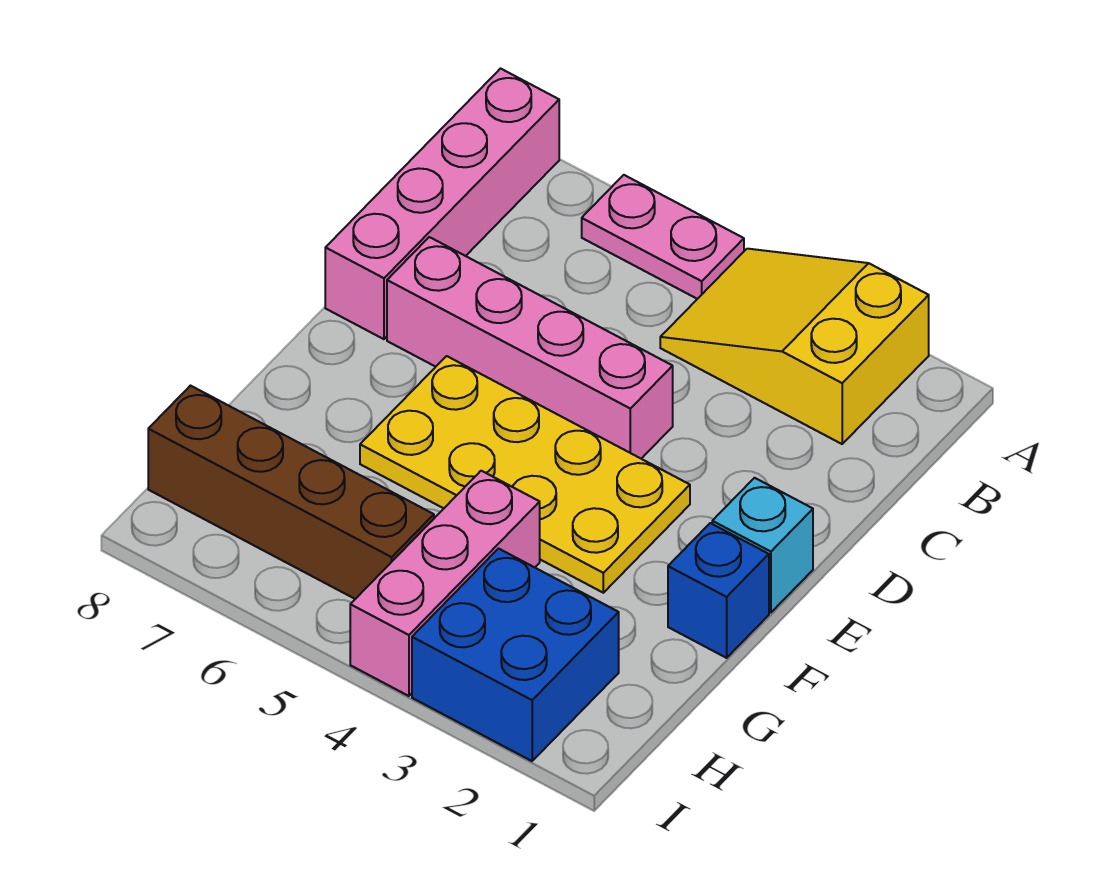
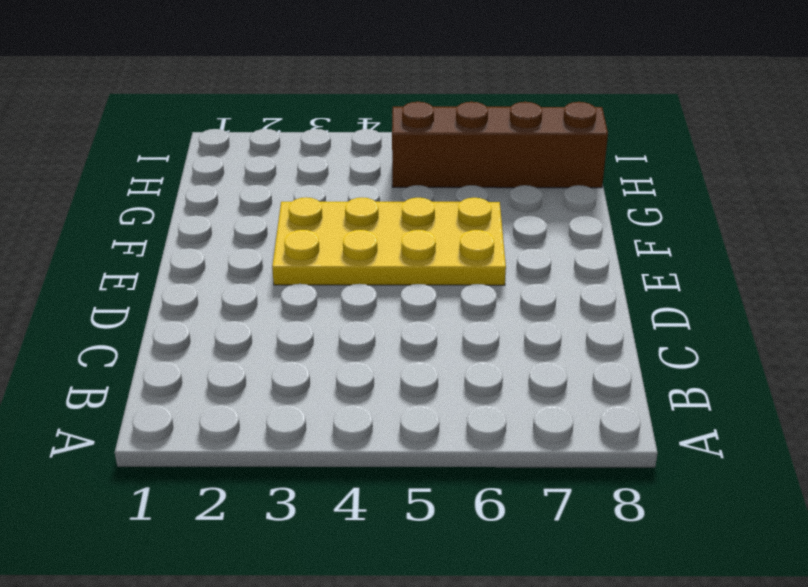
none -> yellow 2x3 slope [660,249,929,444]
none -> pink 1x2 plate [582,175,744,299]

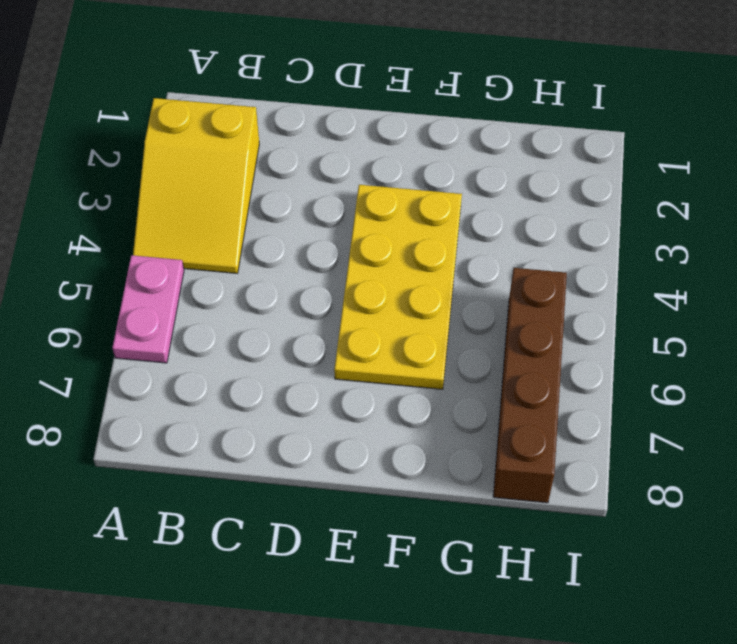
none -> pink 1x4 brick [325,69,559,339]
none -> pink 1x4 brick [387,237,673,459]

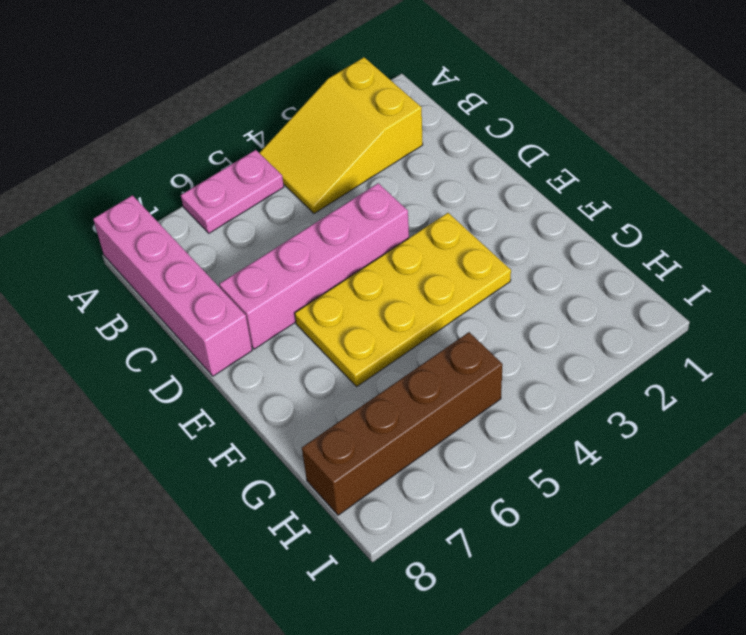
none -> cyan 1x1 brick [712,478,813,613]
none -> blue 1x1 brick [668,523,769,658]

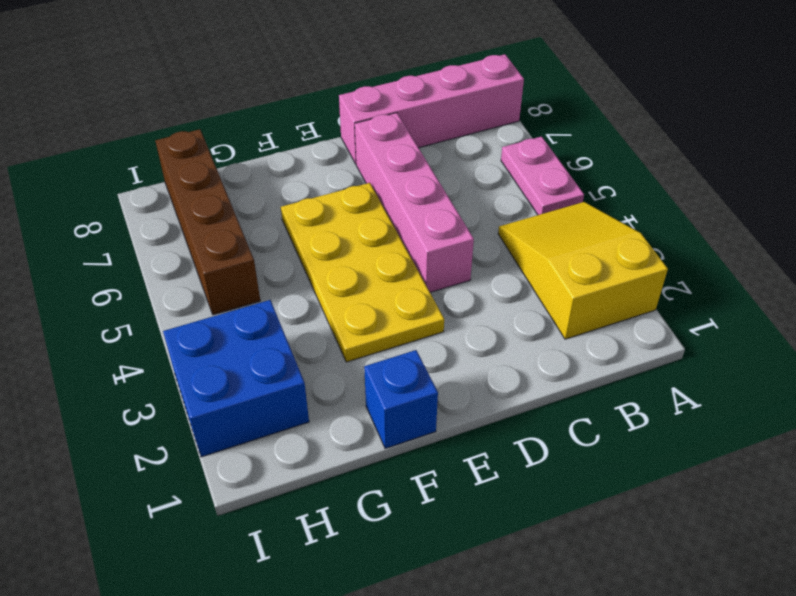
none -> cyan 1x1 brick [712,478,813,613]
none -> pink 1x3 brick [350,471,540,696]

